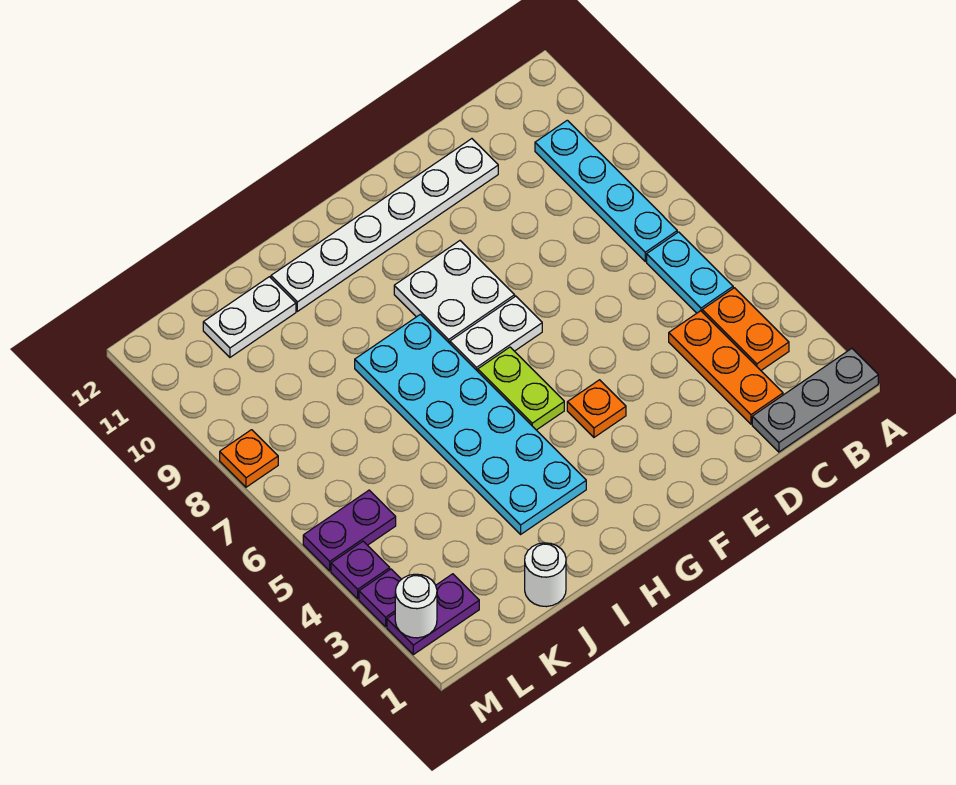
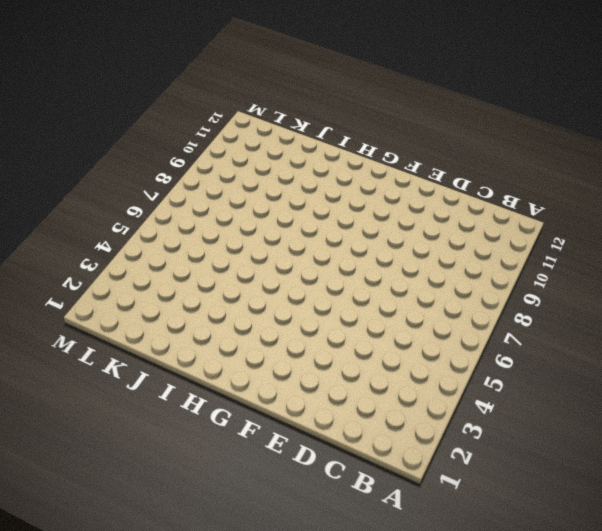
none -> grey 1x3 plate [752,349,878,452]
none -> orange 1x2 plate [702,288,789,370]
none -> cyan 1x2 plate [647,232,733,313]

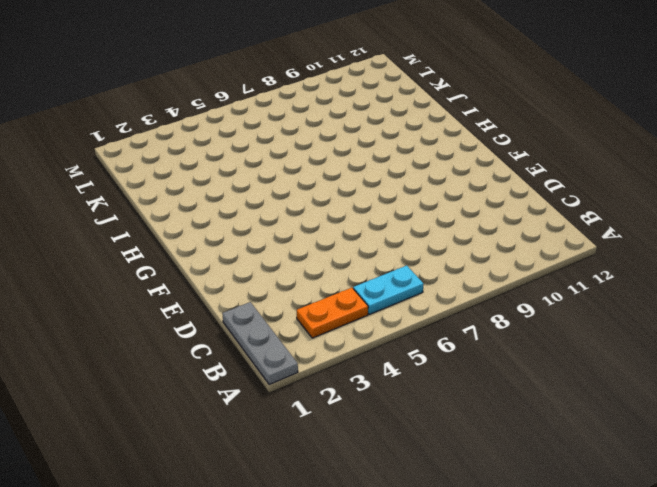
none -> cyan 1x4 plate [535,120,677,262]
none -> orange 1x3 plate [669,311,783,424]
none -> white 1x6 plate [271,139,498,311]

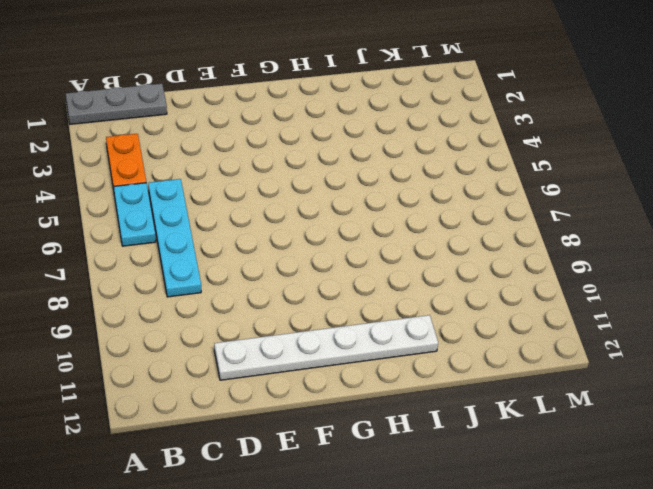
cyan 1x4 plate [148,179,201,297] -> cyan 1x4 plate moved to [535,120,677,262]
none -> orange 1x3 plate [669,311,783,424]
none -> orange 1x1 plate [567,380,626,437]
none -> white 1x2 plate [450,296,542,371]

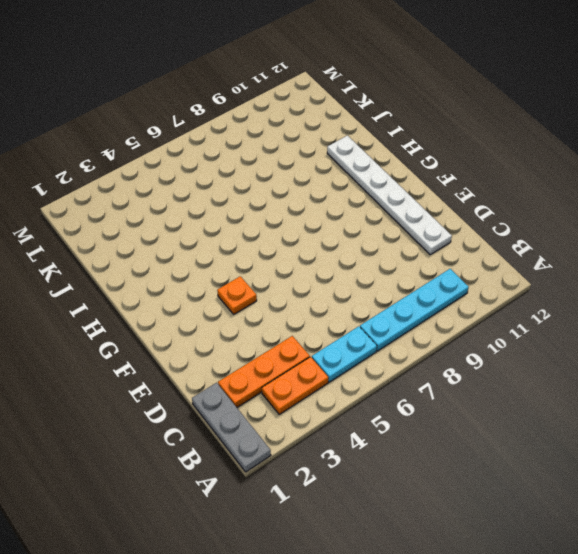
none -> white 1x2 plate [450,296,542,371]
none -> white 2x2 plate [394,241,515,343]
none -> lime 1x2 plate [478,347,564,430]

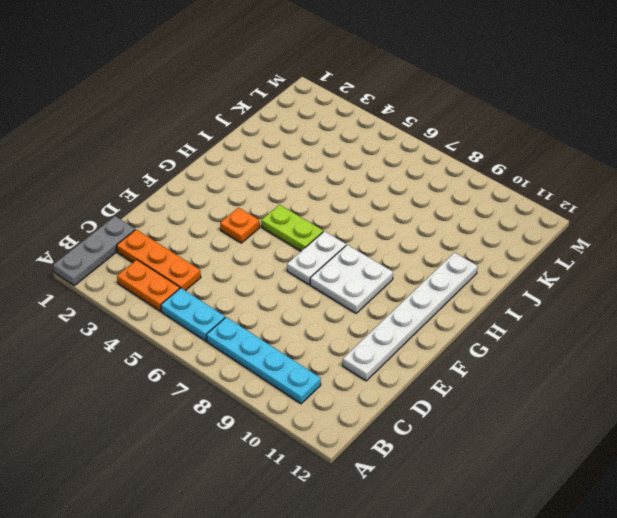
none -> cyan 2x6 plate [355,314,586,534]
none -> white 1x1 round brick [525,543,566,607]
none -> white 1x2 plate [203,277,296,357]

